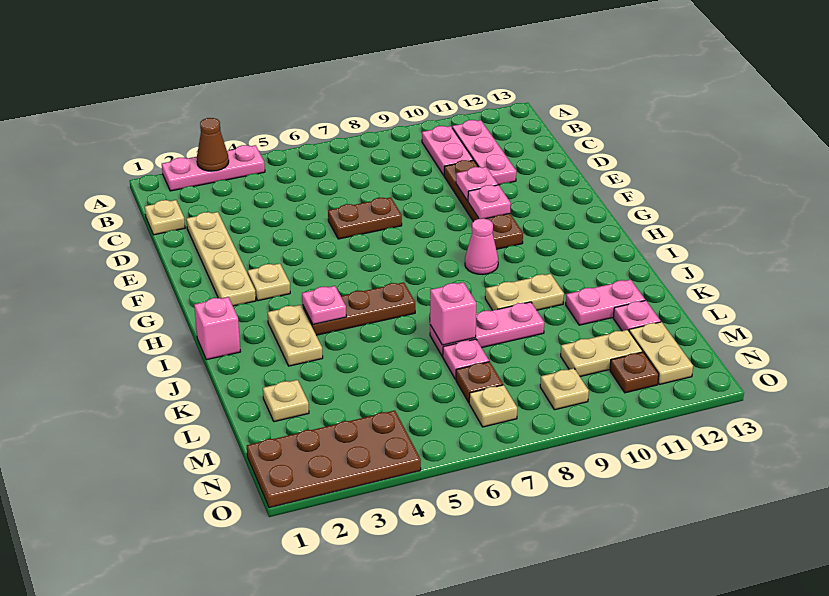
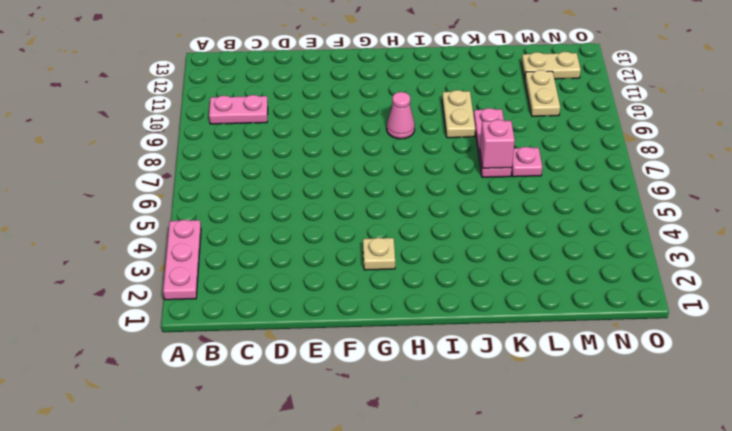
none -> pink 1x3 plate [452,120,516,185]
none -> tan 1x1 plate [145,200,185,235]
none -> tan 1x4 plate [186,212,256,306]
none -> brown 1x4 plate [444,160,523,249]

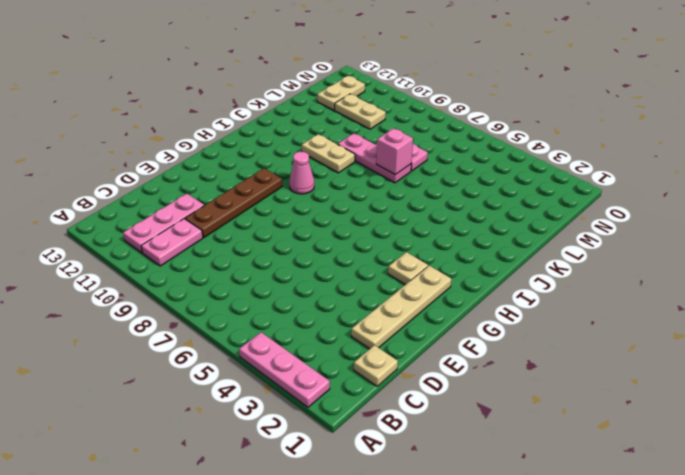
none -> brown 1x2 plate [328,197,402,239]
none -> pink 1x1 brick [194,297,241,360]
none -> tan 1x2 plate [268,305,323,366]
none -> brown 1x3 plate [303,282,415,335]

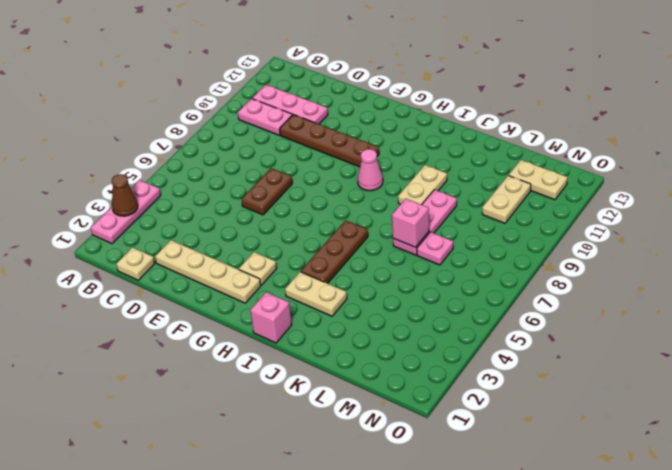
none -> pink 1x2 plate [566,280,645,325]
none -> tan 1x1 plate [263,380,309,422]
none -> pink 1x1 plate [613,300,661,331]
none -> brown 1x1 plate [456,362,503,402]

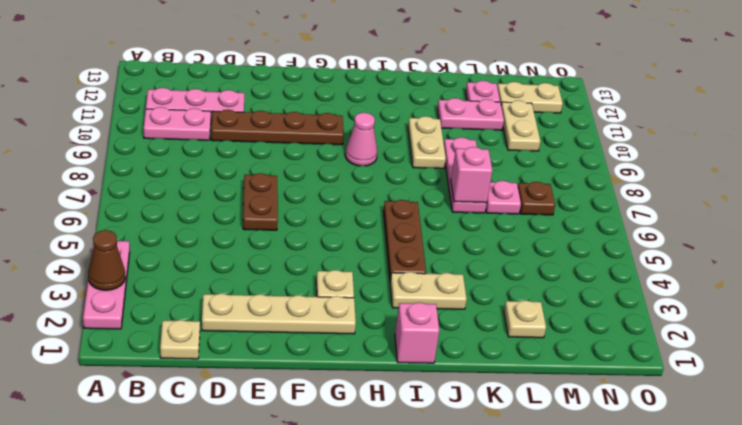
pink 1x2 plate [437,98,504,130] -> pink 1x2 plate turned to [566,280,645,325]
none -> brown 2x4 plate [247,411,421,508]
none -> tan 1x1 plate [469,385,517,427]
none -> tan 1x1 plate [540,368,589,410]
none -> brown 1x1 plate [610,352,659,393]

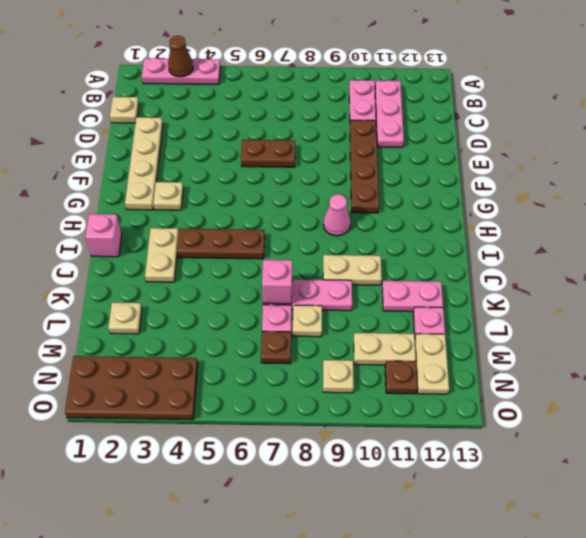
tan 1x1 plate [293,305,322,337] -> tan 1x1 plate moved to [469,385,517,427]
none -> pink 1x1 plate [456,167,498,201]
none -> pink 1x1 plate [468,185,511,219]
none -> pink 1x1 plate [302,286,346,324]

